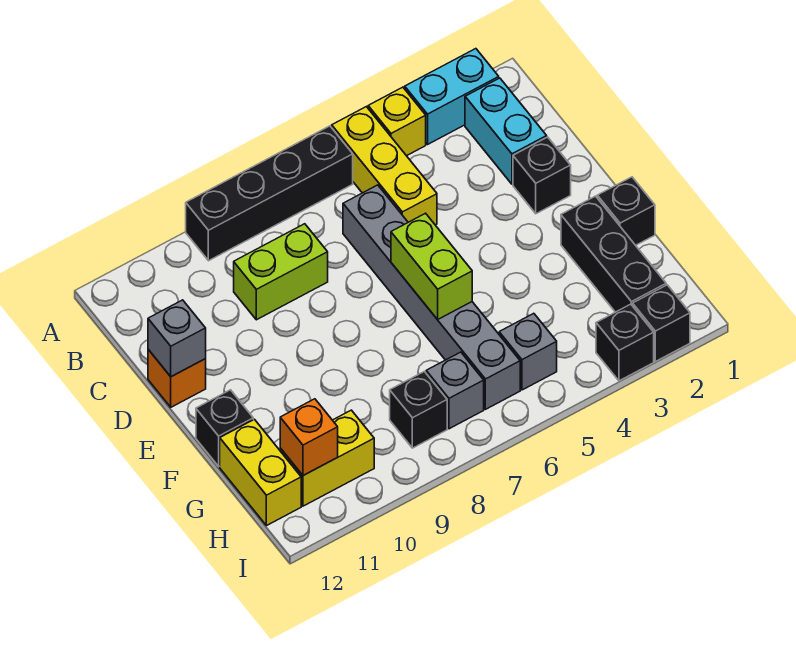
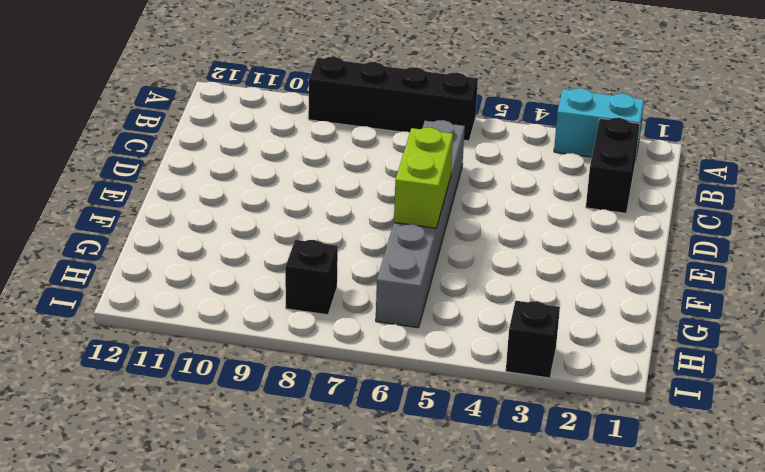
black 1x2 brick [586,118,640,213] -> cyan 1x2 brick [465,78,547,184]
none -> yellow 1x1 brick [368,87,426,156]
none -> yellow 1x3 brick [332,107,437,225]
none -> lime 1x2 brick [234,224,328,320]

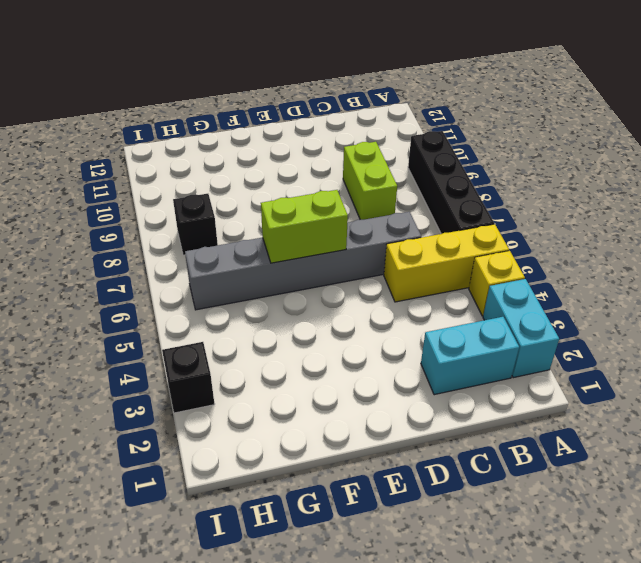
none -> black 1x1 brick [513,137,571,214]
none -> orange 1x1 brick [148,349,206,407]
none -> black 1x1 brick [597,177,655,245]

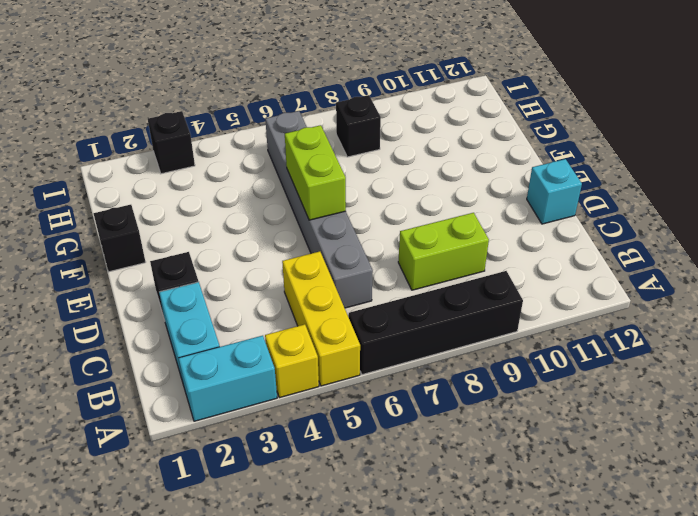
cyan 1x1 brick [527,159,582,224] -> orange 1x1 brick [148,349,206,407]
none -> black 1x3 brick [561,196,666,312]
none -> black 1x1 brick [196,390,253,466]
none -> yellow 1x2 brick [220,419,301,526]

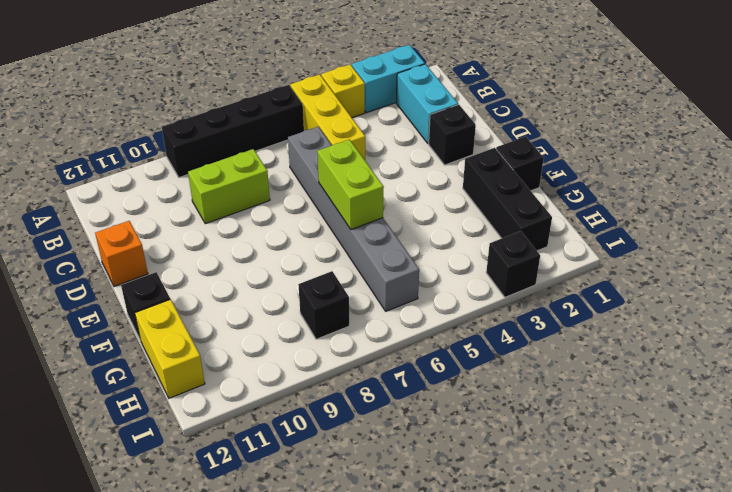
none -> grey 1x1 brick [499,313,557,390]
none -> grey 1x1 brick [426,352,484,429]
none -> yellow 1x2 brick [280,410,374,506]

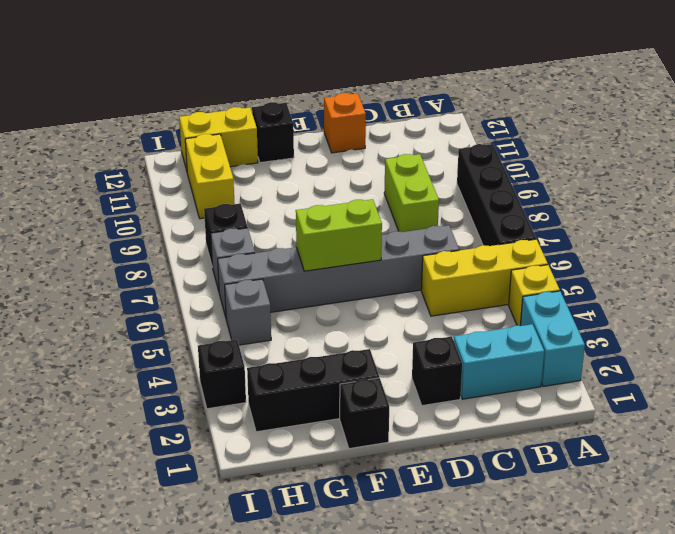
none -> black 1x1 brick [633,285,690,361]
none -> grey 1x1 brick [148,300,206,377]
none -> orange 1x1 brick [280,399,338,476]

